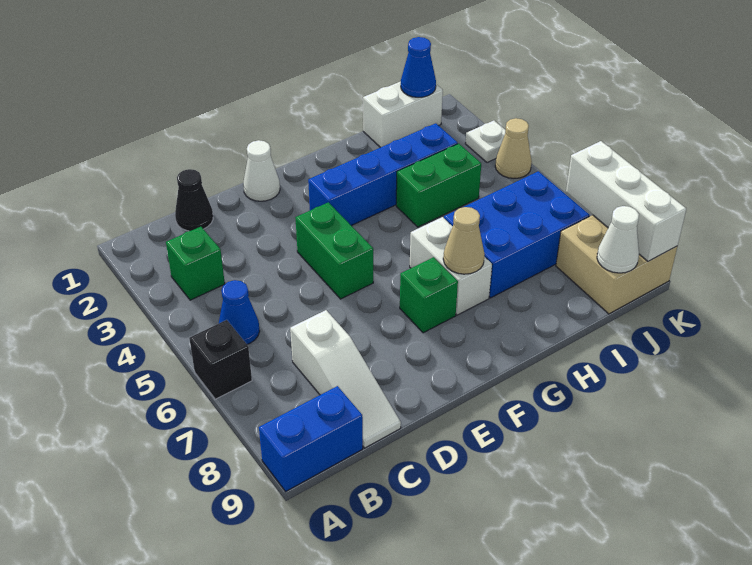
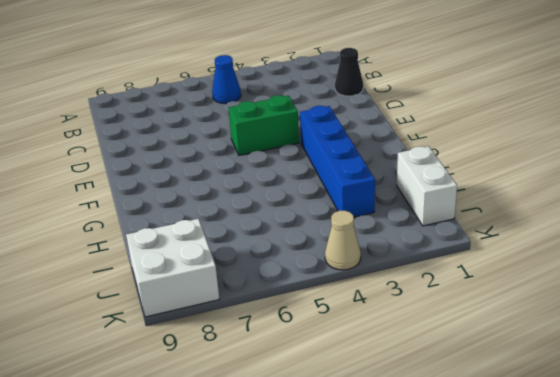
white 2x2 brick [126,219,219,317] -> tan 2x2 brick [556,215,677,314]
none -> black 1x1 brick [189,320,252,399]
none -> blue 1x2 brick [259,386,363,491]
none -> green 1x1 brick [166,227,225,300]

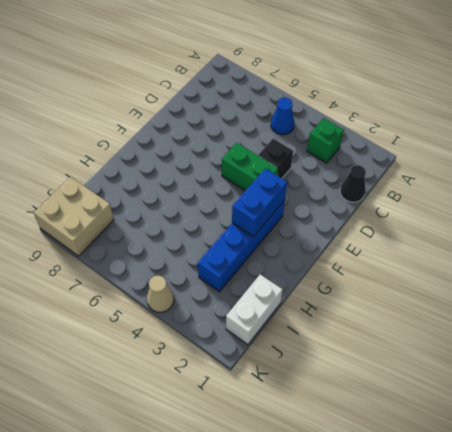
black 1x1 brick [258,139,293,178] -> black 1x1 brick moved to [189,320,252,399]
blue 1x2 brick [232,168,287,237] -> blue 1x2 brick moved to [259,386,363,491]
none -> white 1x3 slope [290,310,401,448]
none -> white 1x1 cone [243,140,280,201]
none -> green 1x1 brick [400,257,458,333]

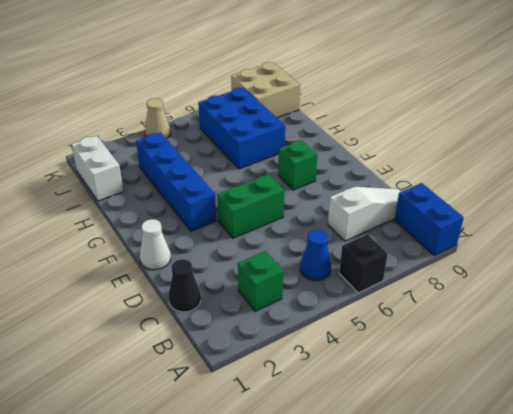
none -> white 1x2 brick [410,217,492,315]
none -> green 1x2 brick [396,144,481,227]
none -> white 1x1 plate [465,121,505,162]

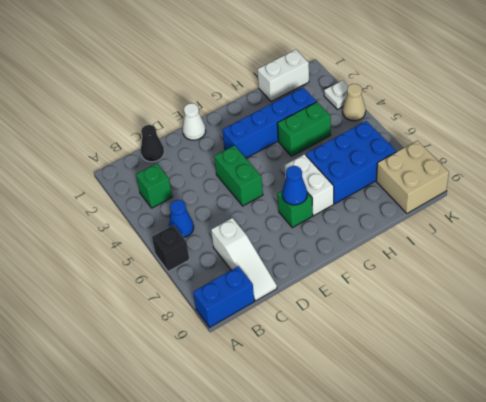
blue 1x1 cone [282,166,307,205] -> blue 1x1 cone moved to [401,37,436,97]
none -> tan 1x1 cone [443,207,485,274]
none -> white 1x1 cone [597,206,639,273]
none -> white 1x3 brick [566,141,686,261]

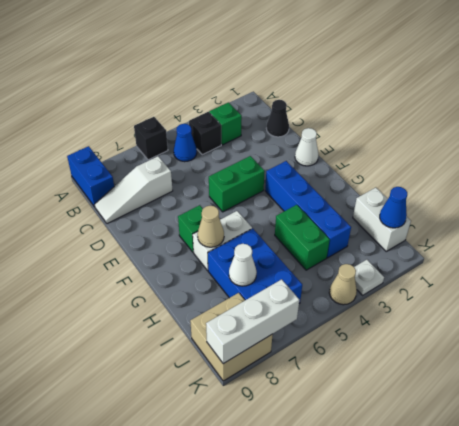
black 1x1 brick [189,112,221,155] -> none
white 1x1 cone [229,244,257,286] -> white 1x1 cone moved to [597,206,639,273]

